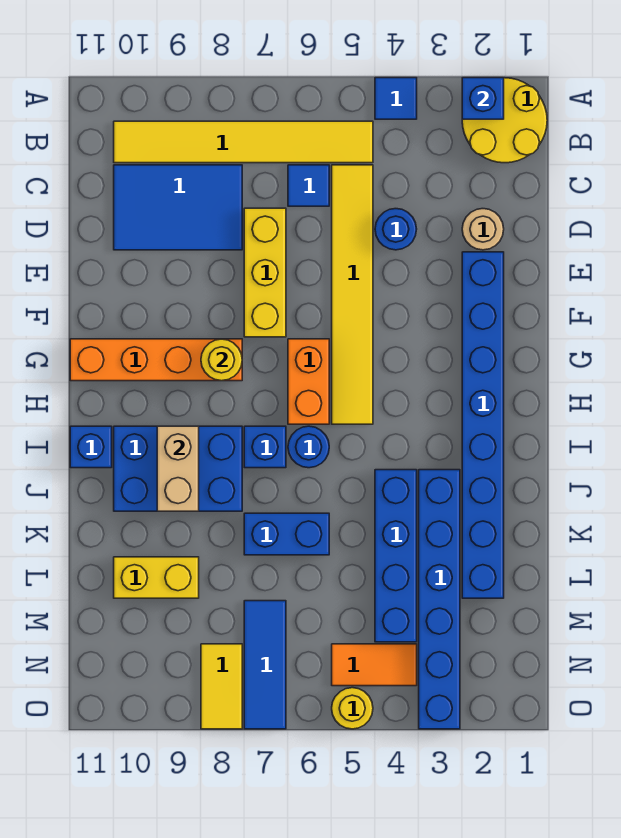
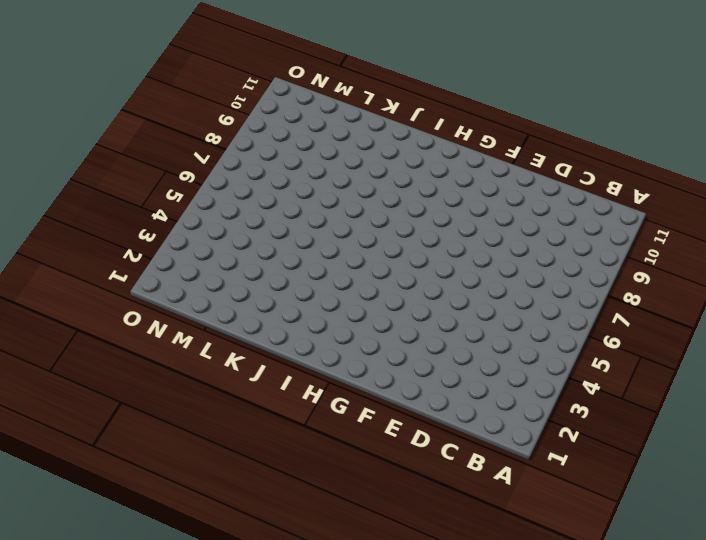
none -> yellow 2x2 round brick [462,78,547,163]
none -> blue 1x1 tile [375,78,417,119]
none -> yellow 1x6 tile [114,121,373,163]

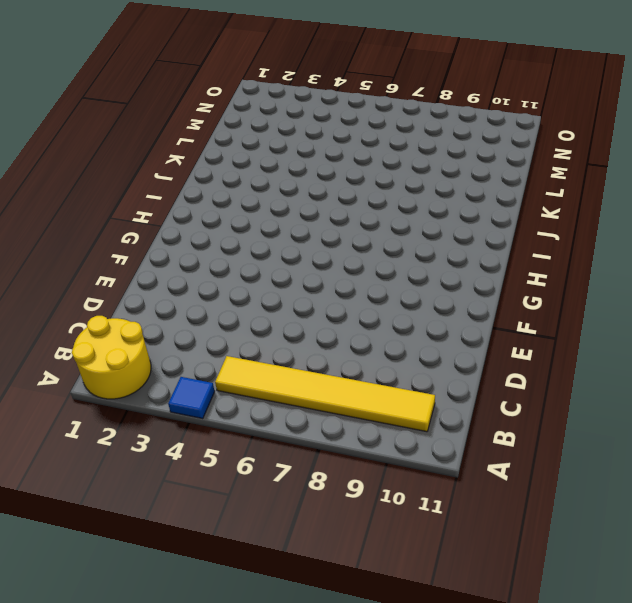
none -> yellow 1x6 tile [332,165,373,424]
none -> blue 1x1 tile [288,165,329,206]
none -> blue 2x3 tile [114,165,242,250]

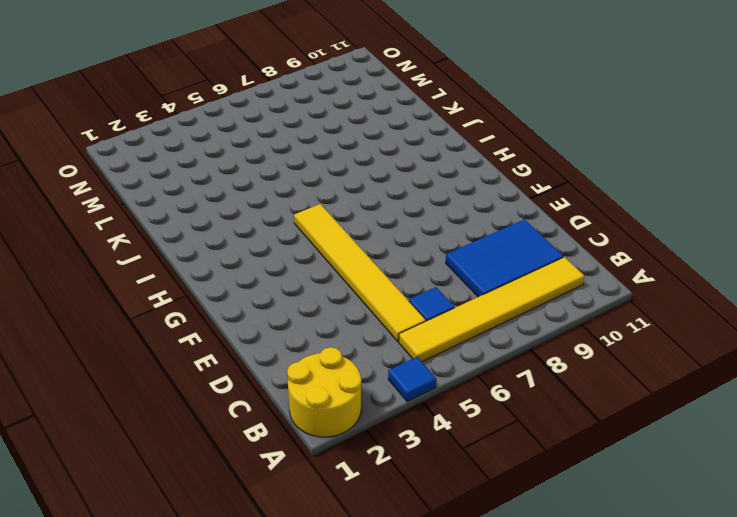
none -> tan 1x1 round brick [462,209,504,250]
none -> blue 1x1 round brick [375,209,417,250]
none -> yellow 1x3 brick [244,208,286,337]

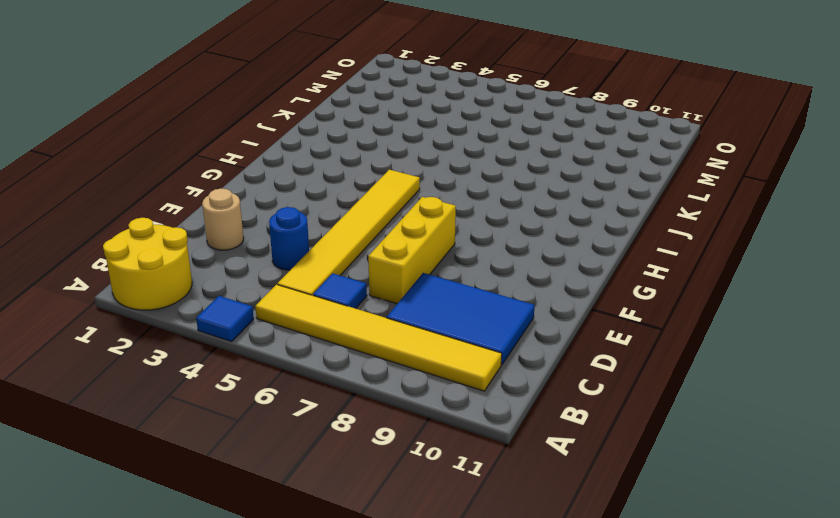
none -> blue 1x8 brick [462,252,504,598]
none -> orange 1x2 brick [288,339,329,424]
none -> orange 1x4 brick [70,339,242,381]

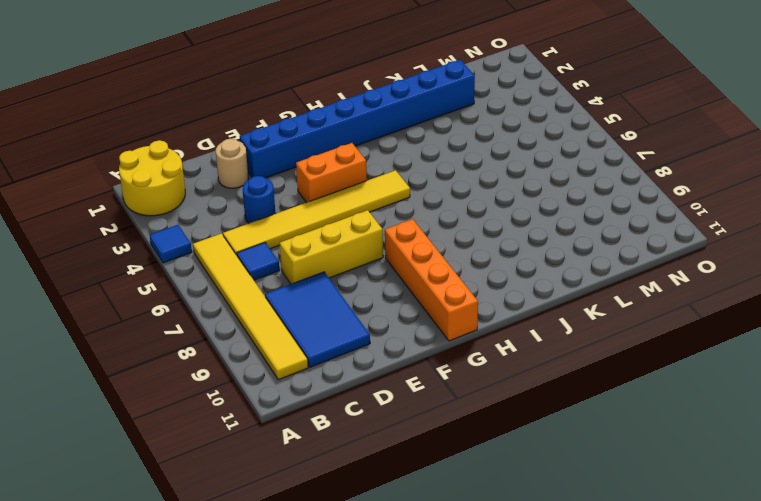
orange 1x2 brick [296,143,367,203] -> orange 1x2 brick moved to [288,339,329,424]
none -> blue 1x1 round brick [288,426,329,468]
none -> blue 1x1 brick [244,426,286,468]
none -> blue 2x3 brick [114,426,242,511]

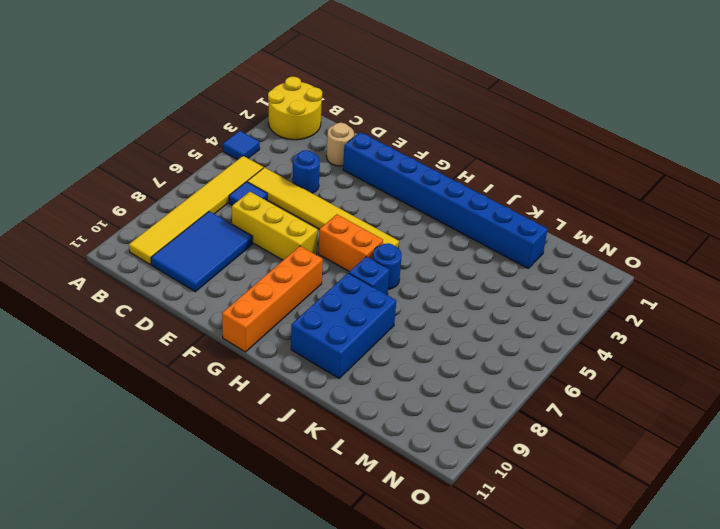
none -> blue 1x1 brick [70,426,112,468]
none -> blue 1x6 brick [419,470,460,729]
none -> blue 1x4 brick [375,470,417,642]

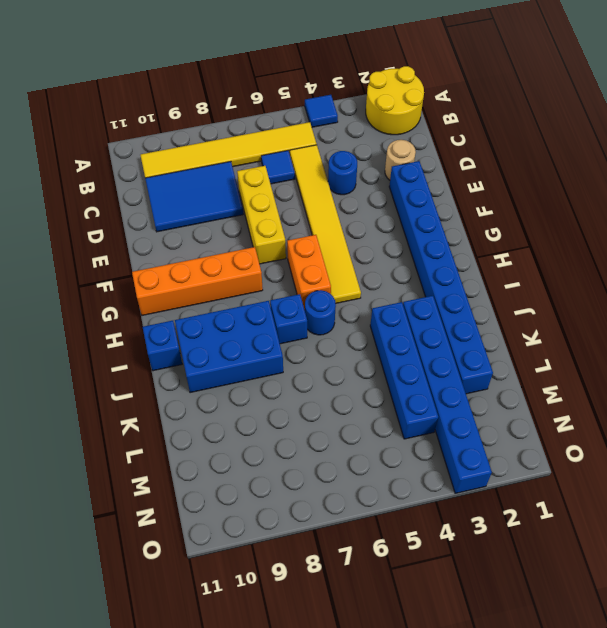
none -> blue 1x2 brick [244,513,329,555]
none -> yellow 1x2 brick [114,557,199,598]
none -> blue 1x3 tile [244,601,286,729]

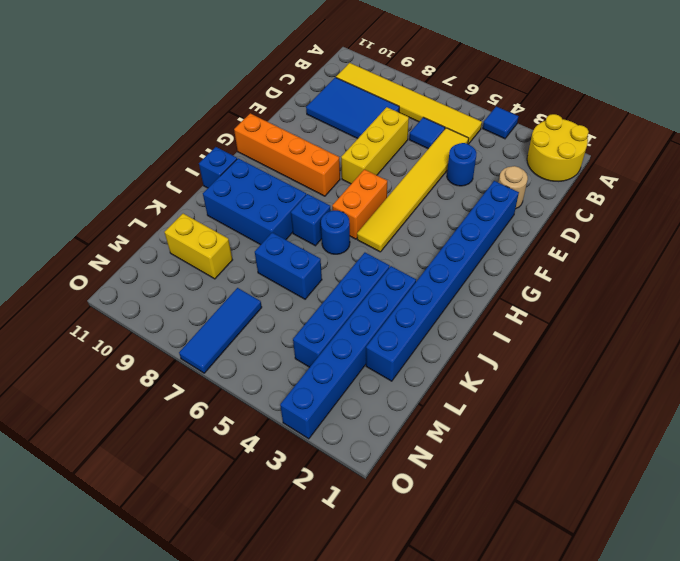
none -> orange 1x2 tile [332,644,417,686]
none -> yellow 1x2 tile [201,644,242,729]
none -> yellow 1x1 round brick [332,688,373,729]

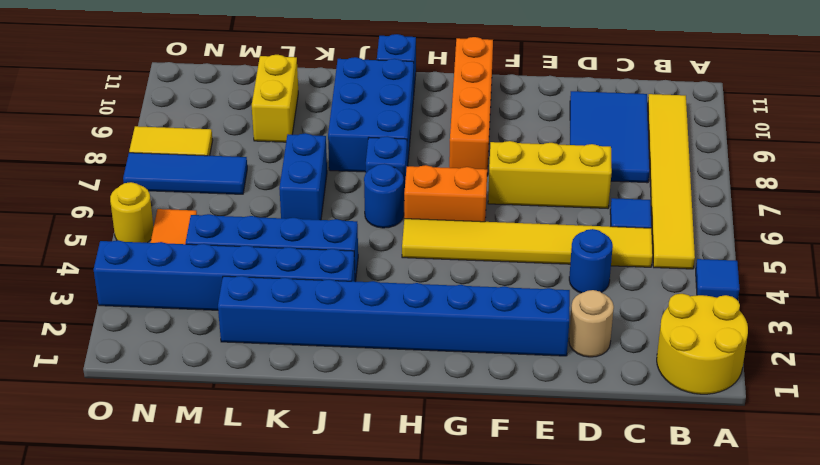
none -> blue 1x1 brick [462,78,504,119]
none -> yellow 1x1 round brick [201,339,242,381]
none -> tan 1x2 brick [157,426,199,511]

